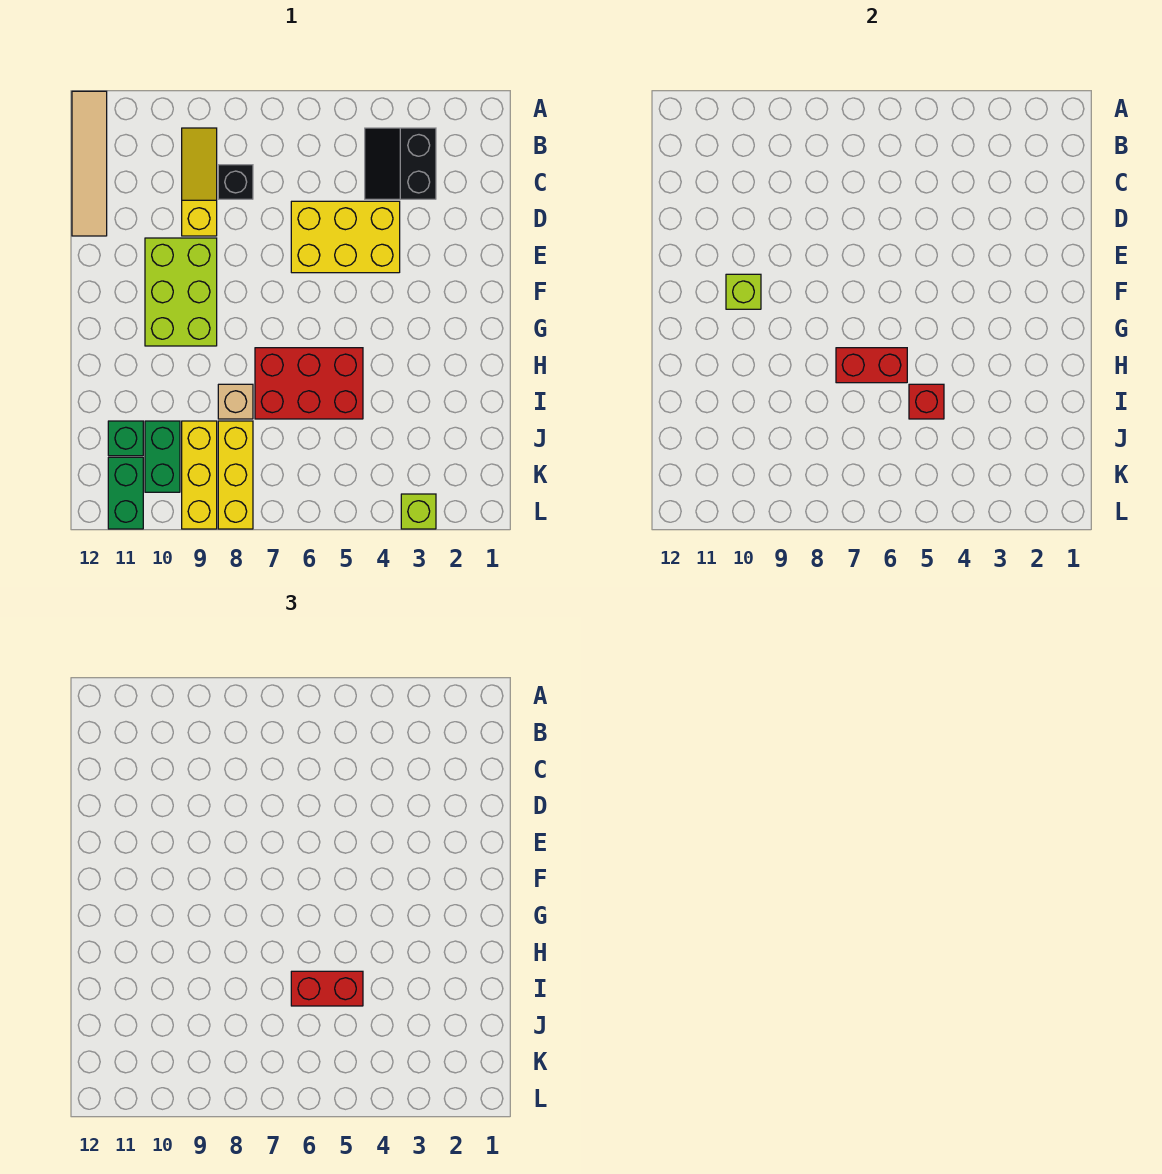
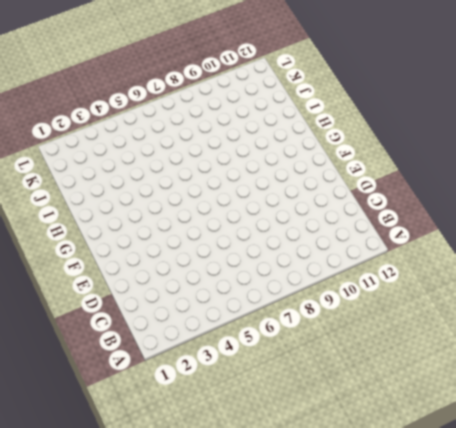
none -> tan 1x4 tile [72,91,107,236]
none -> black 2x2 slope [365,128,436,199]
none -> yellow 1x3 slope [182,128,217,236]

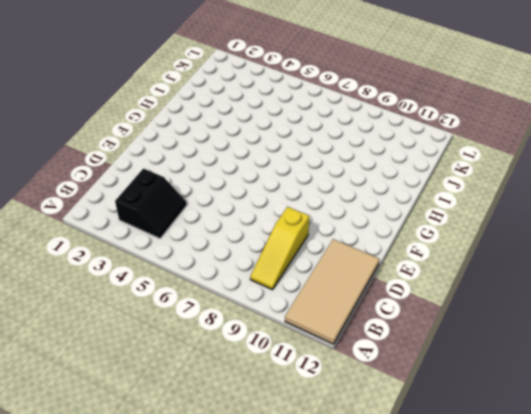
tan 2x4 tile [285,239,379,344] -> tan 1x4 tile [72,91,107,236]
none -> black 1x1 brick [218,165,253,199]
none -> yellow 2x3 brick [291,201,400,273]
none -> lime 2x3 brick [145,238,217,346]

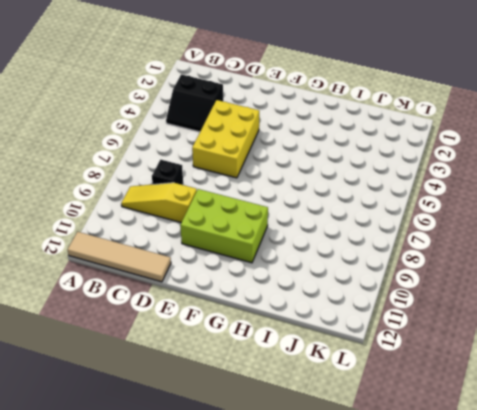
none -> red 2x3 brick [255,348,363,419]
none -> tan 1x1 brick [218,384,253,419]
none -> yellow 1x3 brick [218,421,253,529]

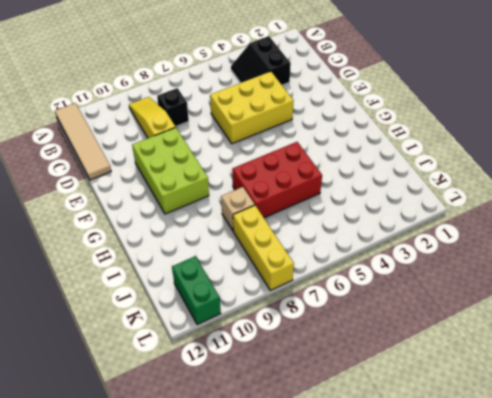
none -> yellow 1x3 brick [182,421,217,529]
none -> green 1x2 brick [145,421,180,492]
none -> green 1x1 brick [108,421,143,456]

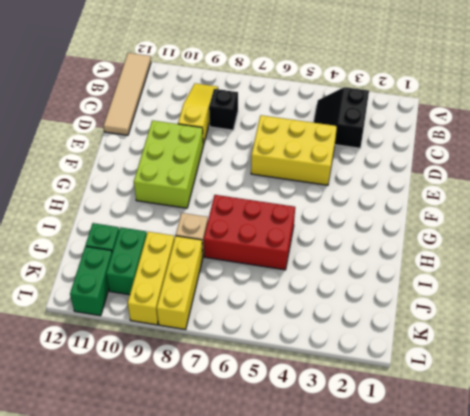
none -> lime 1x1 brick [401,494,436,529]
none -> lime 1x1 brick [726,274,761,309]
none -> red 1x2 brick [836,348,907,383]

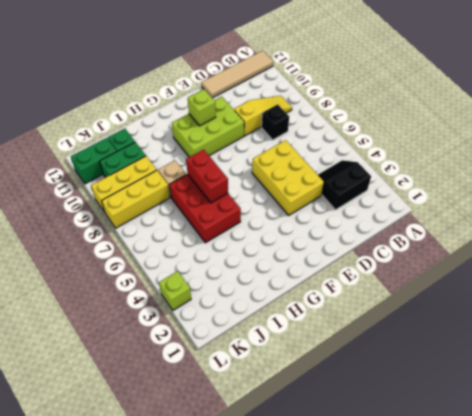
none -> red 1x1 brick [909,384,944,419]
none -> red 1x2 brick [291,971,363,1006]

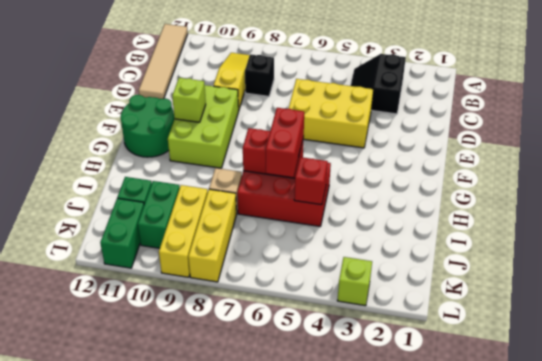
green 2x2 round brick [121,95,174,157] -> none
red 1x2 brick [266,108,304,177] -> red 1x2 brick turned to [291,971,363,1006]

